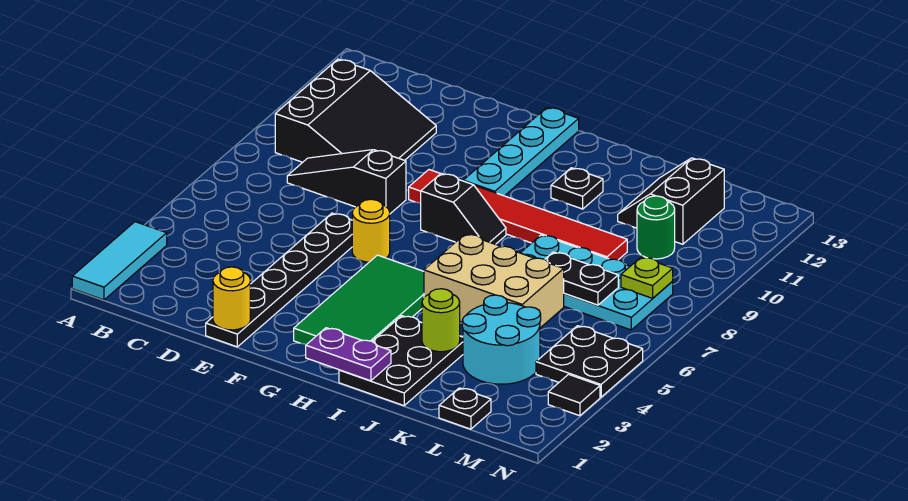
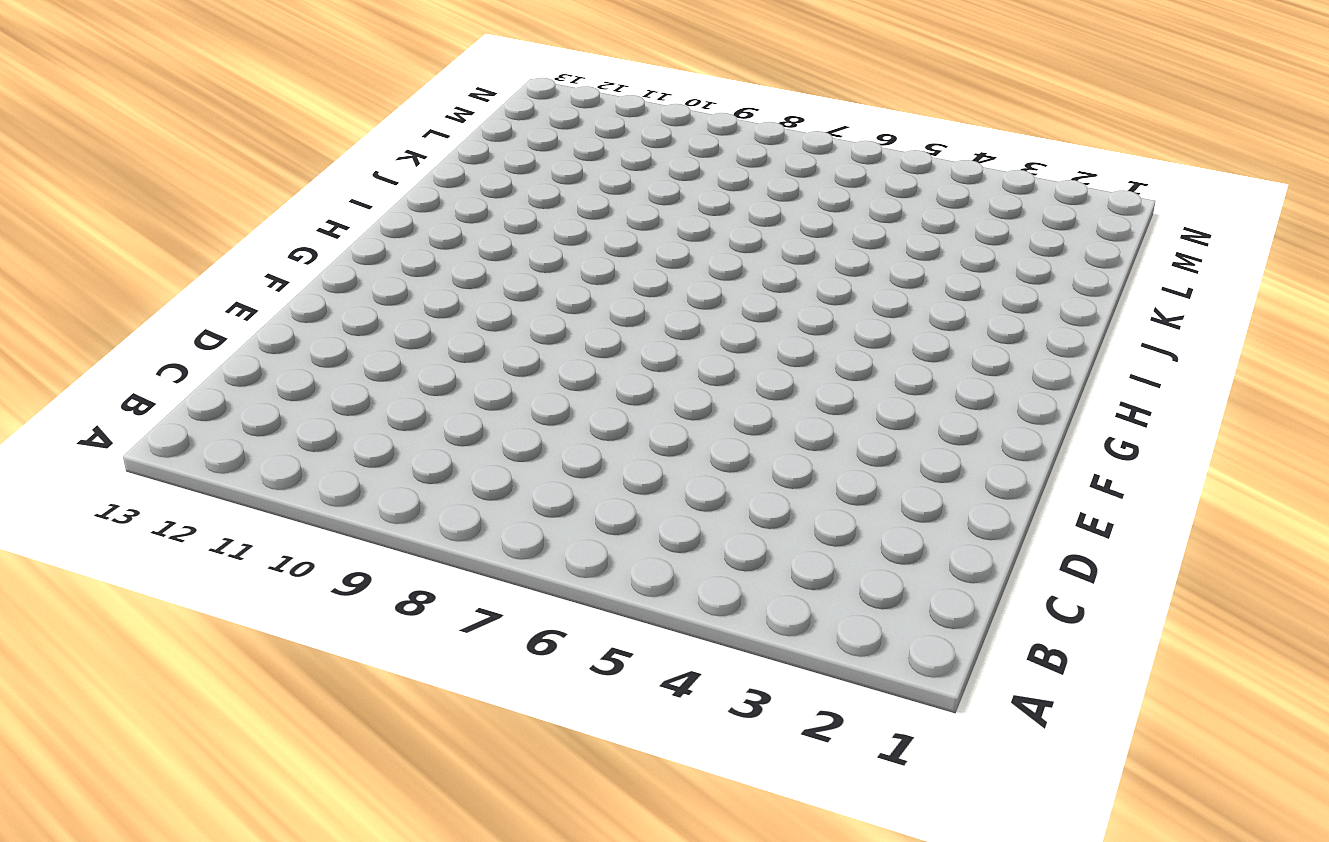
none -> cyan 1x3 tile [72,222,167,300]
none -> black 3x3 slope [275,59,436,162]
none -> black 1x3 slope [287,150,406,214]

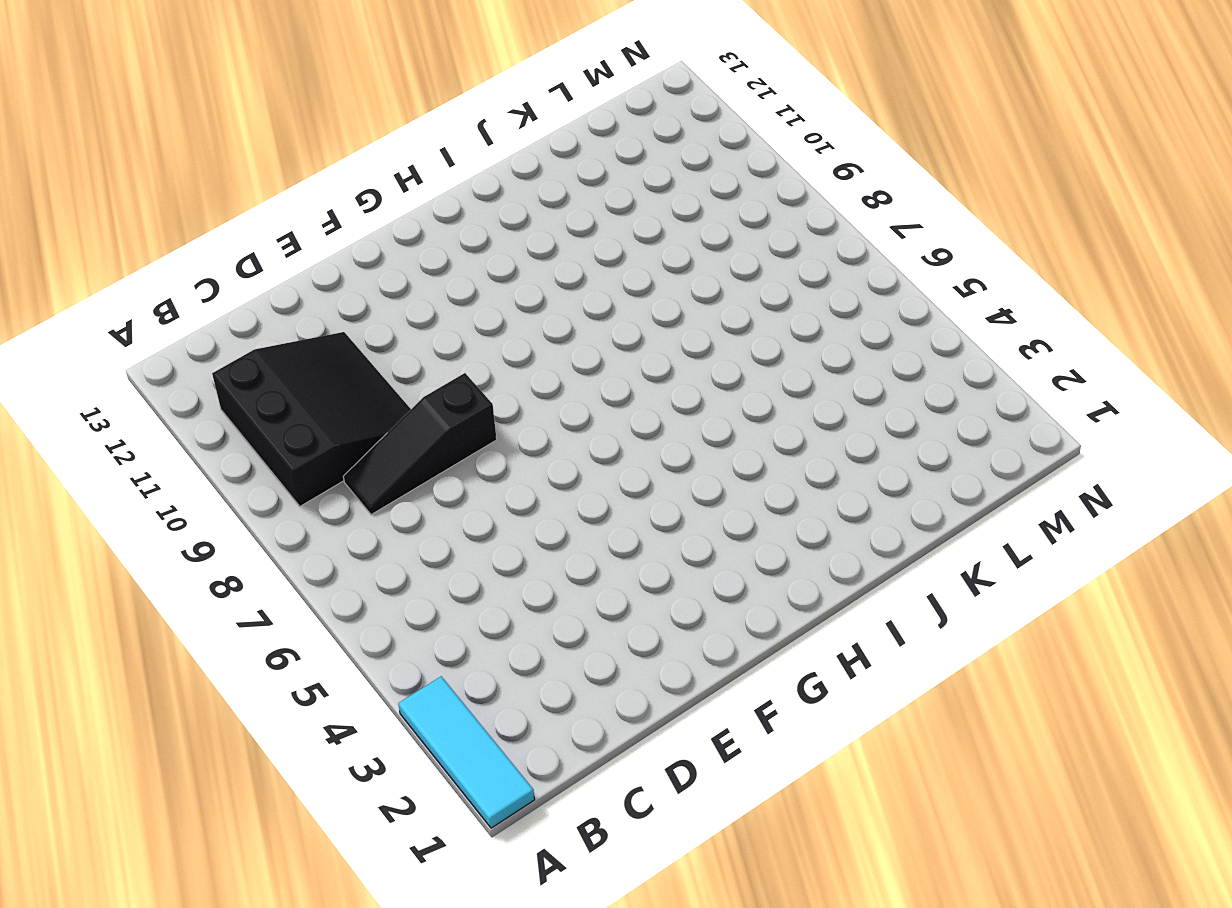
none -> black 1x6 plate [206,213,352,347]
none -> yellow 1x1 round brick [352,199,390,262]
none -> red 1x6 tile [409,170,627,260]

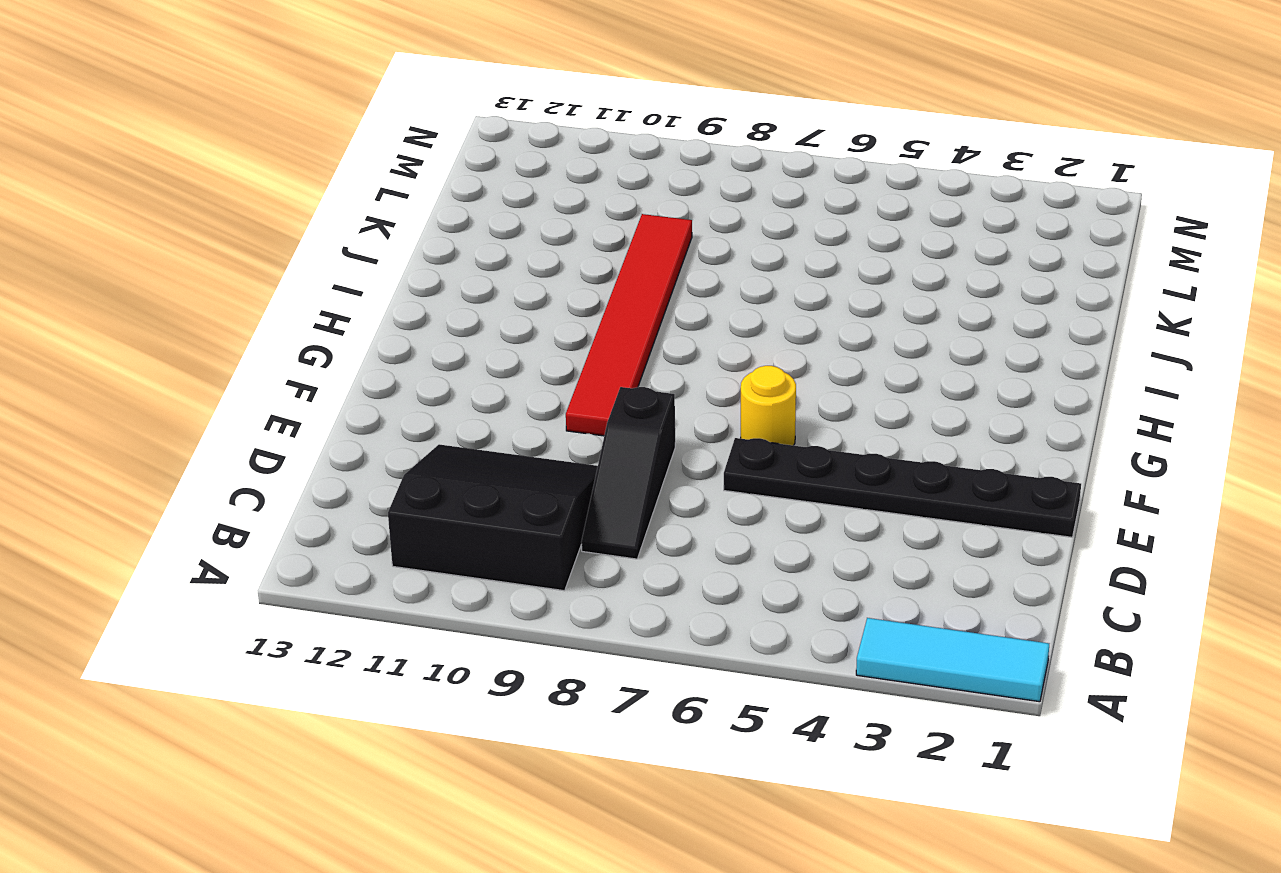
none -> green 2x4 tile [294,255,424,345]
none -> black 1x2 slope [421,173,506,244]
none -> cyan 1x4 plate [463,107,579,196]

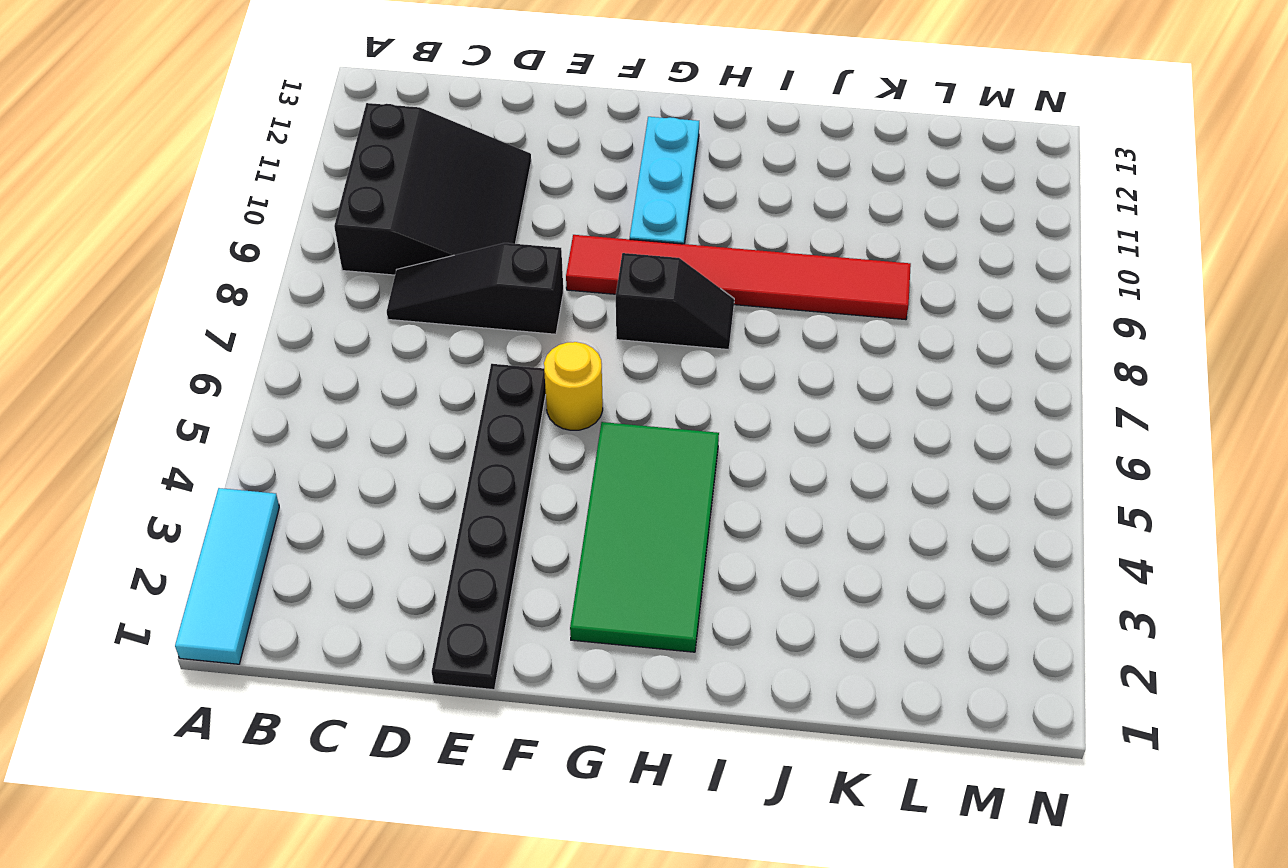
cyan 1x3 plate [630,117,699,244] -> cyan 1x4 plate [463,107,579,196]
none -> black 2x3 plate [339,316,463,406]
none -> tan 2x3 brick [424,234,564,328]
none -> black 1x1 plate [551,168,603,209]

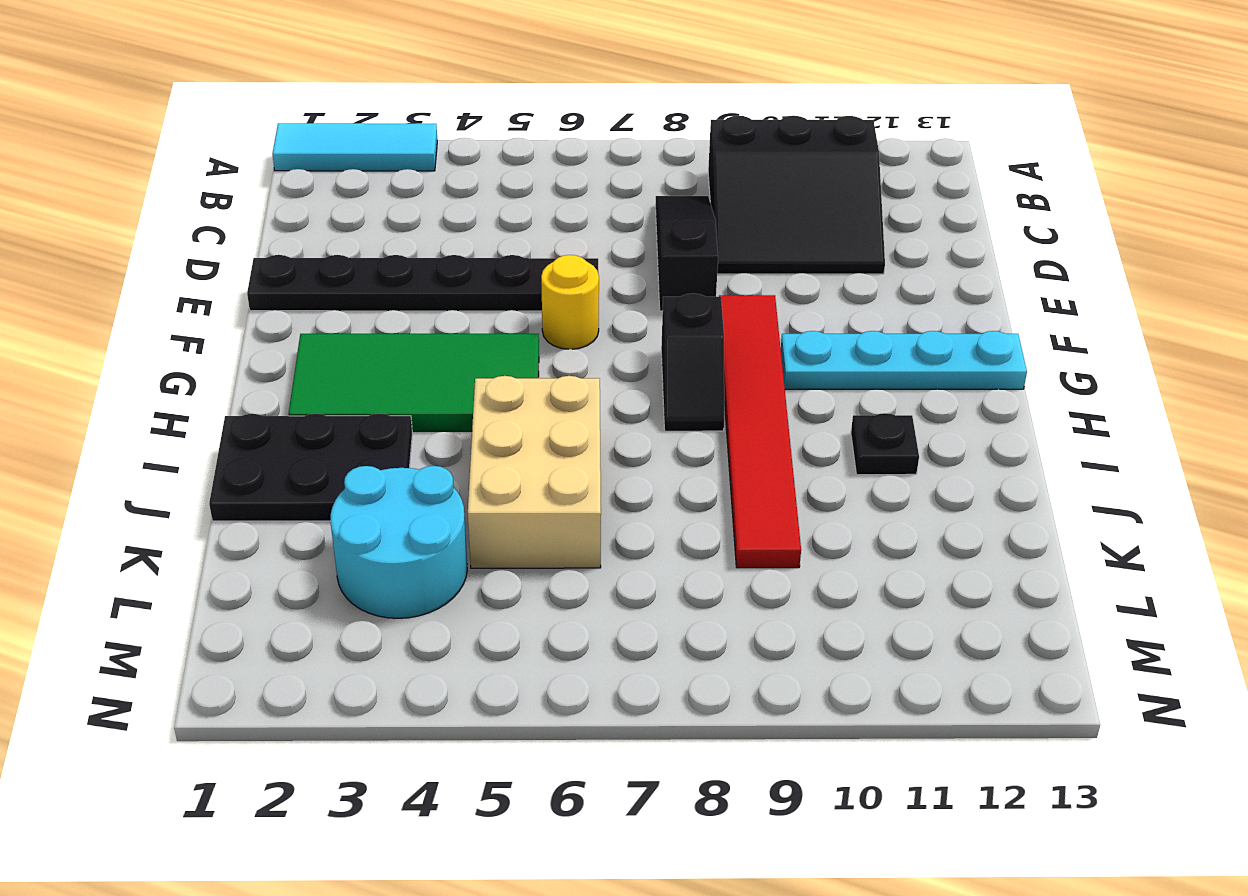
none -> cyan 2x4 plate [521,235,673,330]
none -> black 2x2 slope [618,158,724,244]
none -> black 1x1 plate [439,388,491,429]

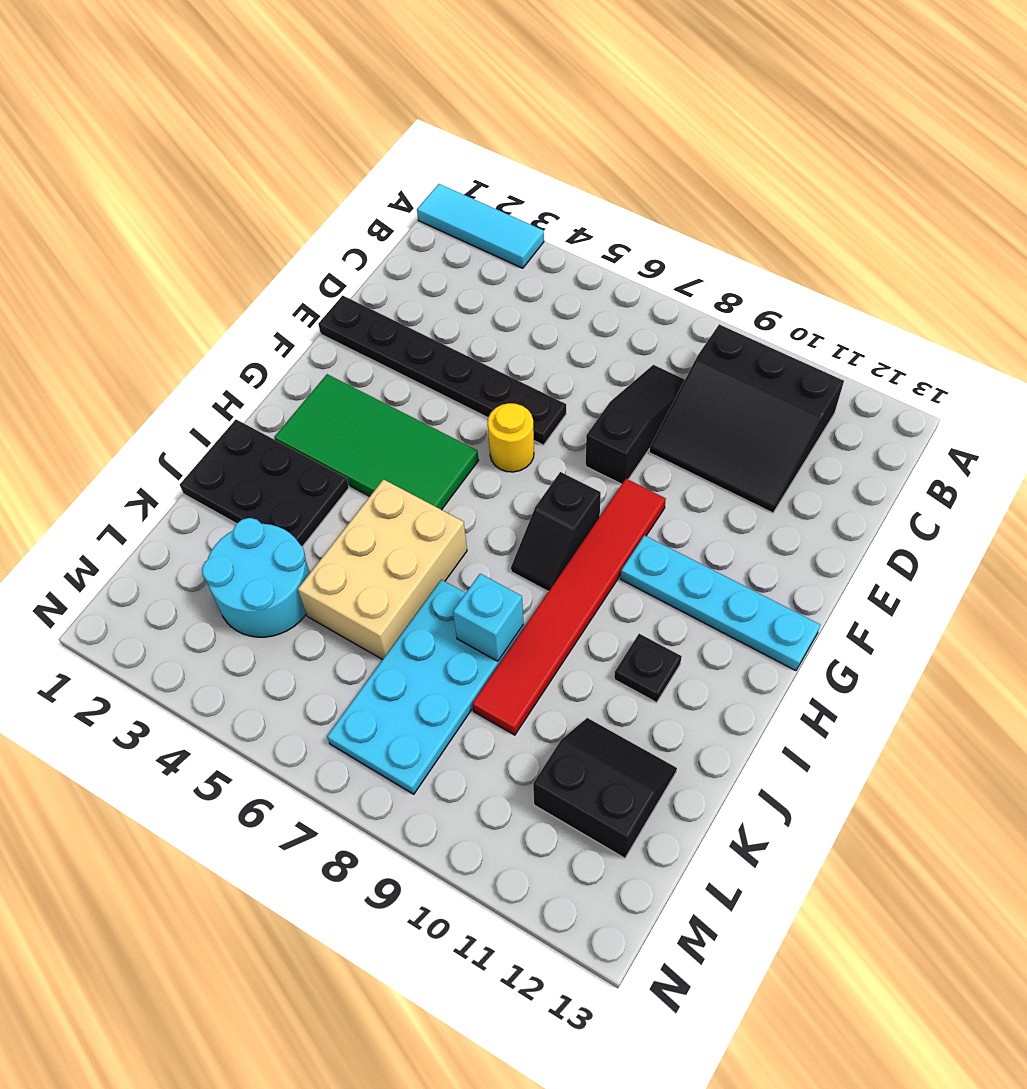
cyan 1x1 brick [453,574,523,661] -> none
none -> black 1x1 plate [439,388,491,429]
none -> green 1x1 round brick [637,196,675,259]
none -> black 2x2 plate [536,326,643,397]

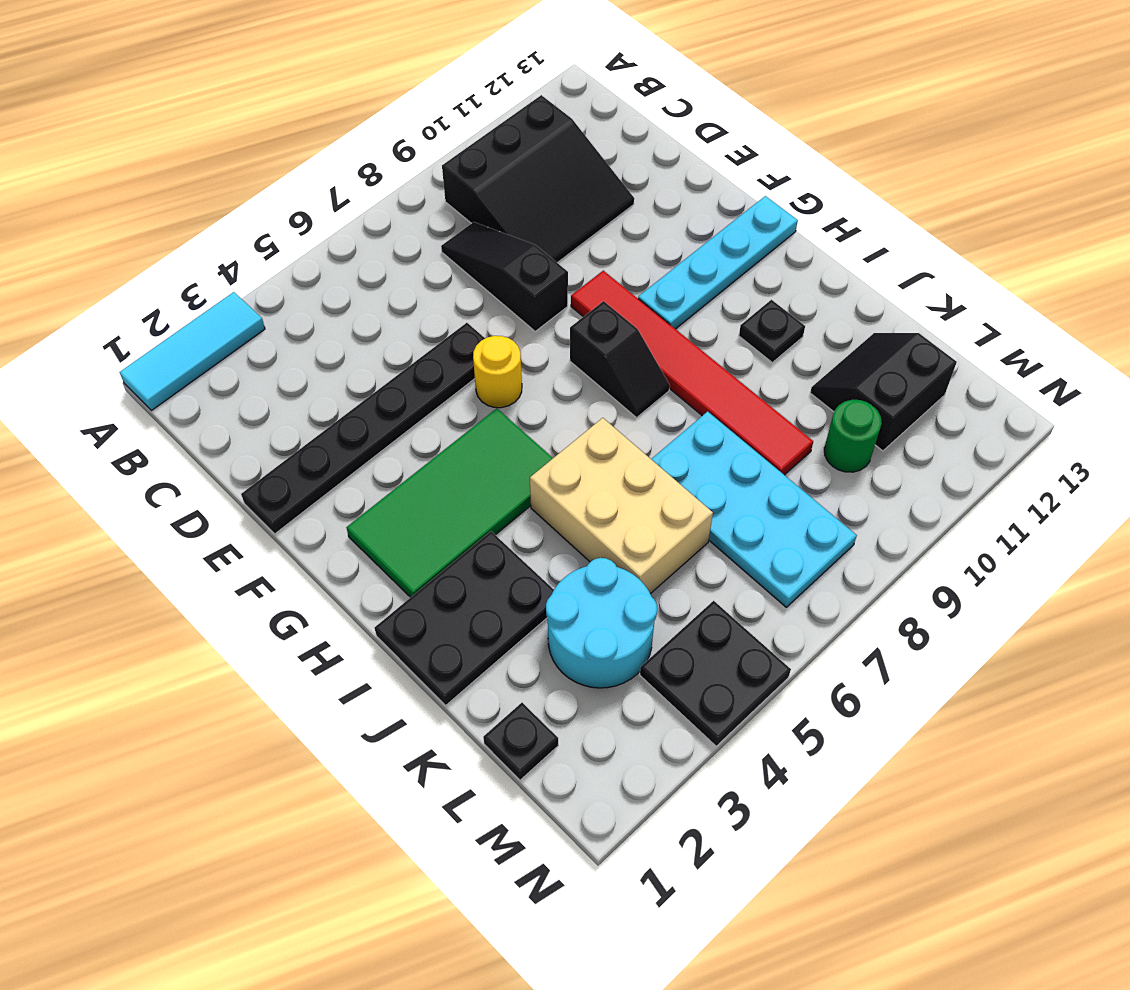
none -> black 1x1 tile [548,374,600,416]
none -> yellow 1x1 round brick [213,267,250,330]
none -> purple 1x2 plate [306,328,391,381]

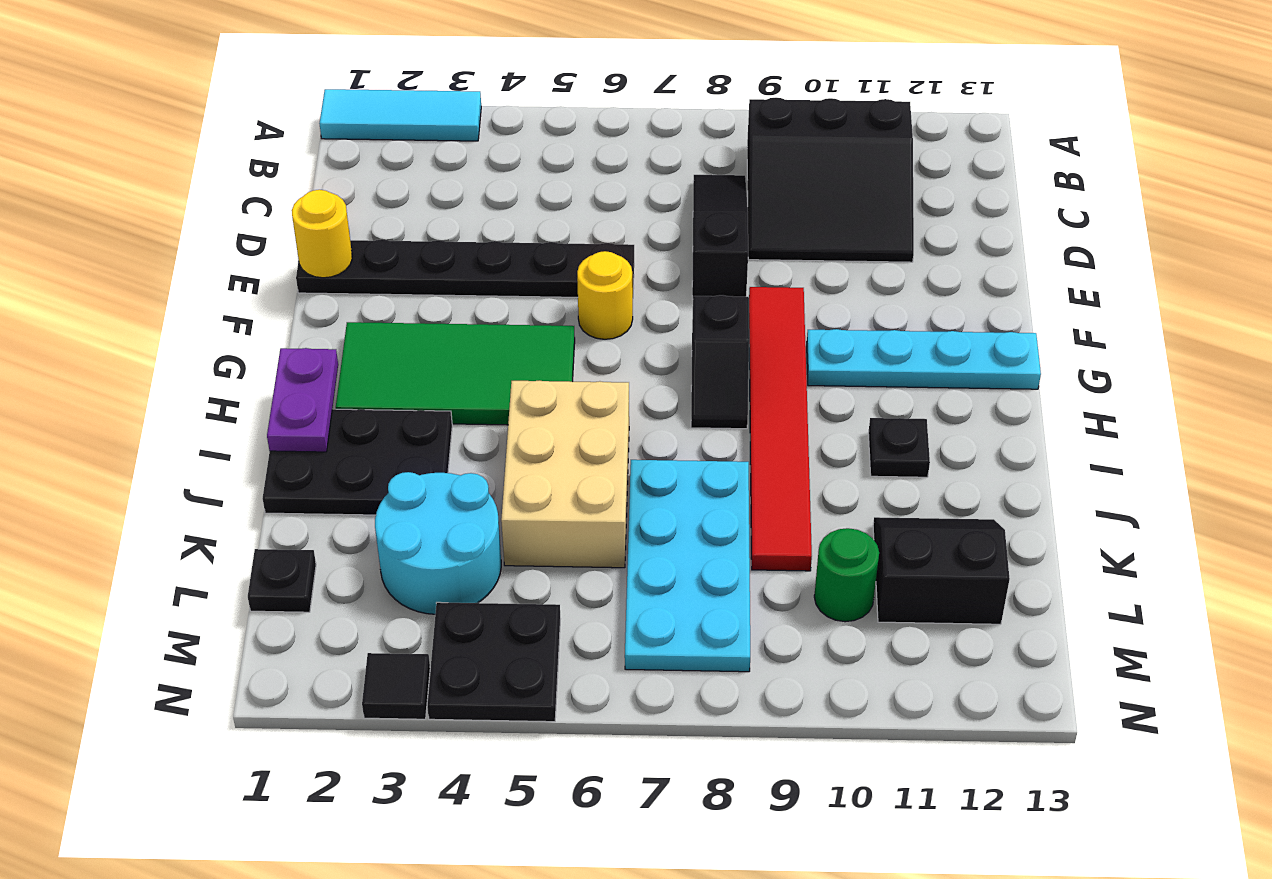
none -> lime 1x1 round brick [422,289,460,352]
none -> black 1x2 plate [545,252,618,305]
none -> lime 1x1 plate [621,257,673,298]

